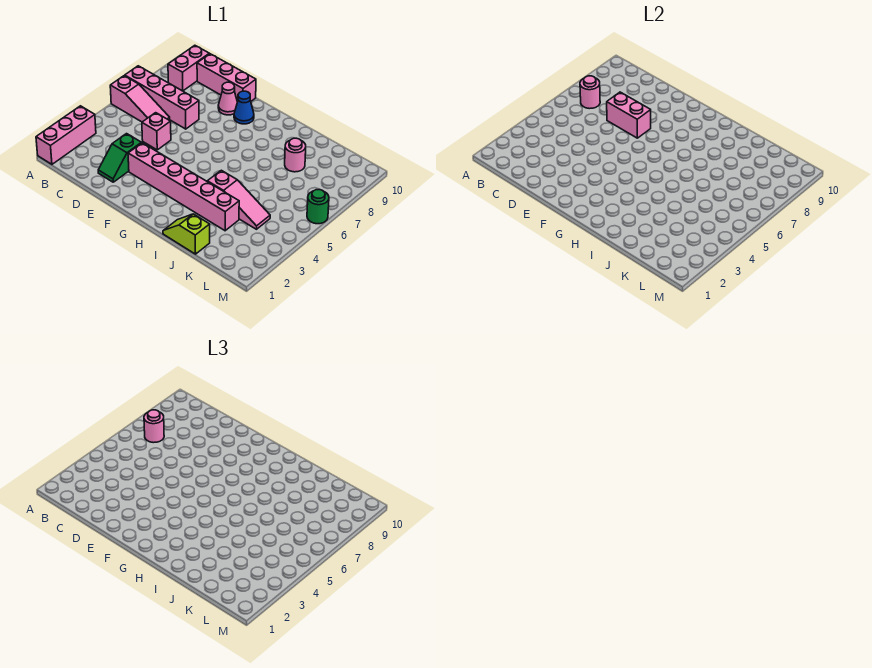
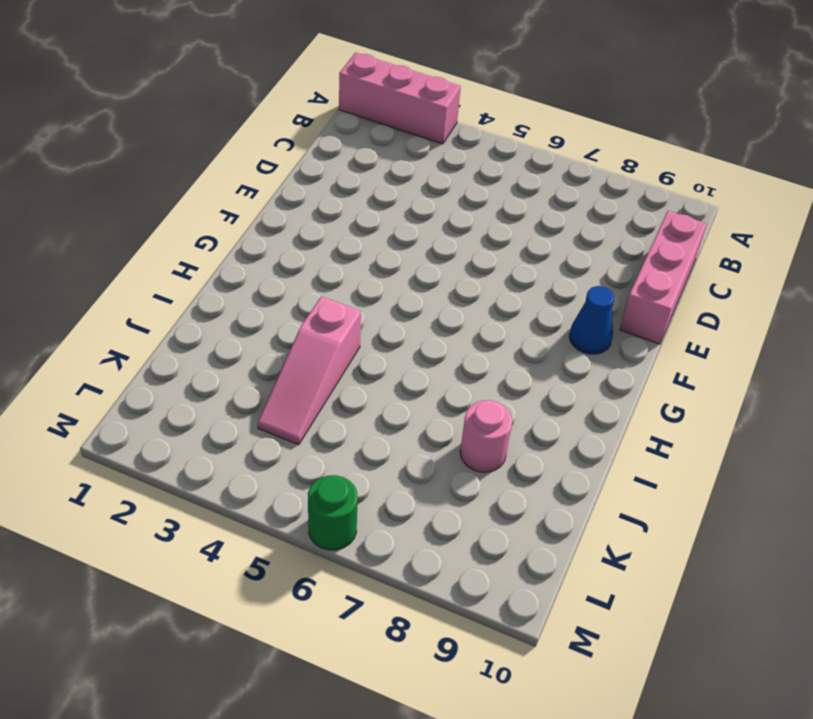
none -> pink 1x3 slope [110,76,170,122]
none -> pink 1x4 brick [125,66,199,129]
none -> pink 1x2 brick [168,45,209,91]

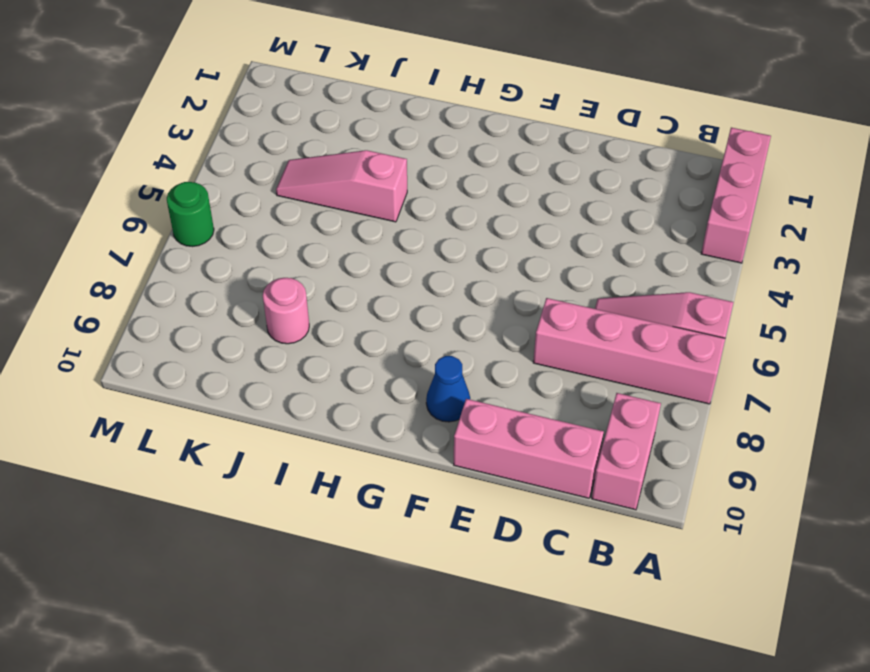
none -> green 1x2 slope [98,134,141,182]
none -> pink 1x1 brick [142,113,171,150]
none -> pink 1x6 brick [128,143,239,231]

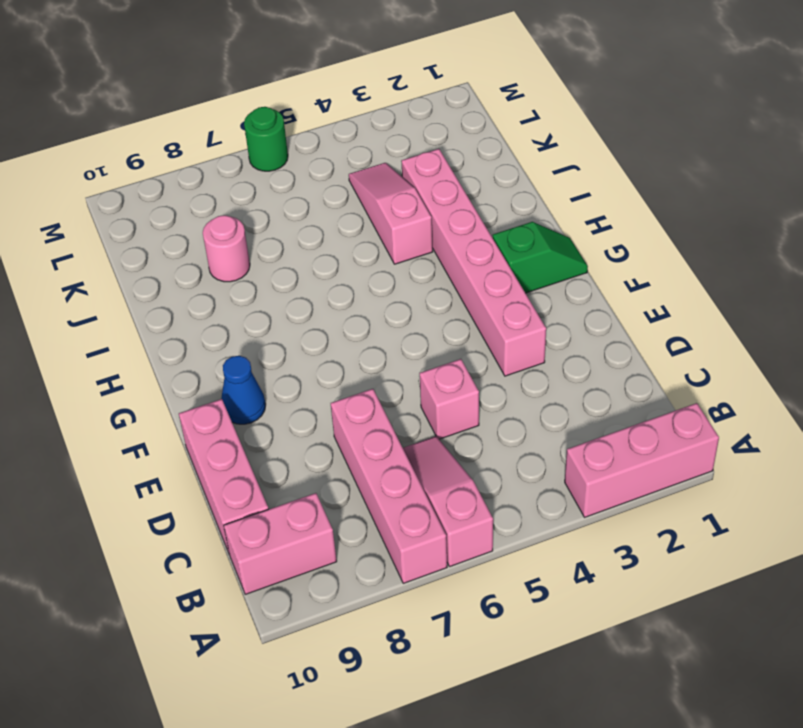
green 1x2 slope [493,222,588,293] -> green 1x2 slope moved to [98,134,141,182]
none -> pink 1x1 cone [218,82,237,115]
none -> lime 1x2 slope [163,214,210,254]
none -> pink 1x1 round brick [580,76,600,109]

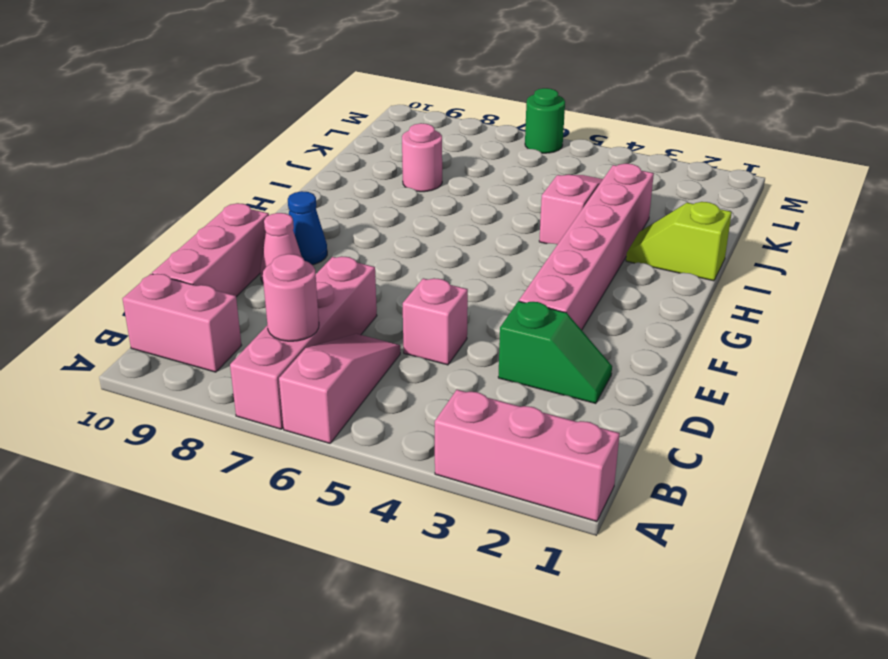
lime 1x2 slope [626,202,732,281] -> lime 1x2 slope turned to [163,214,210,254]
none -> pink 1x2 brick [607,92,651,138]
none -> pink 1x1 round brick [144,410,164,443]

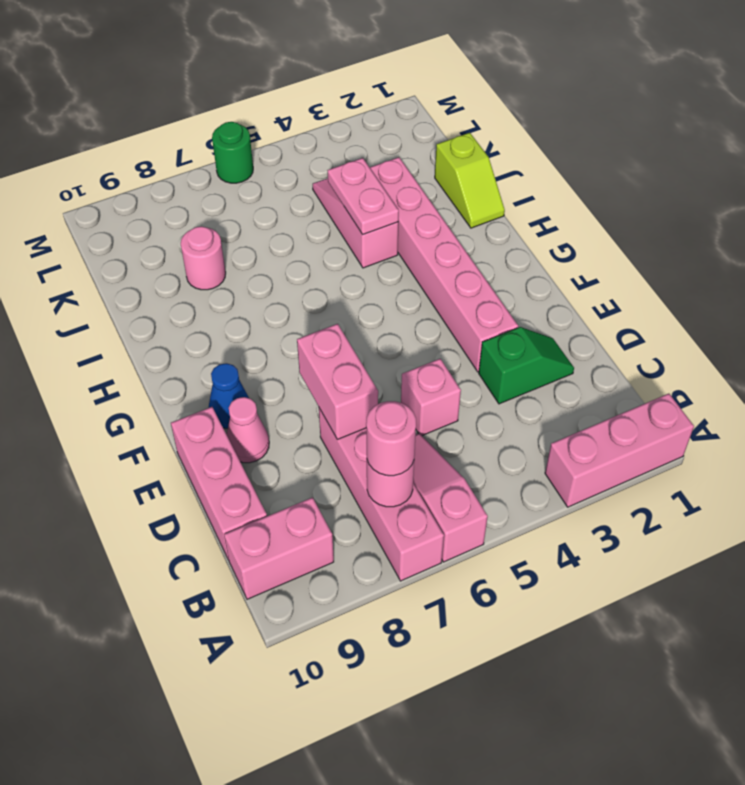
pink 1x2 plate [327,158,399,234] -> none

